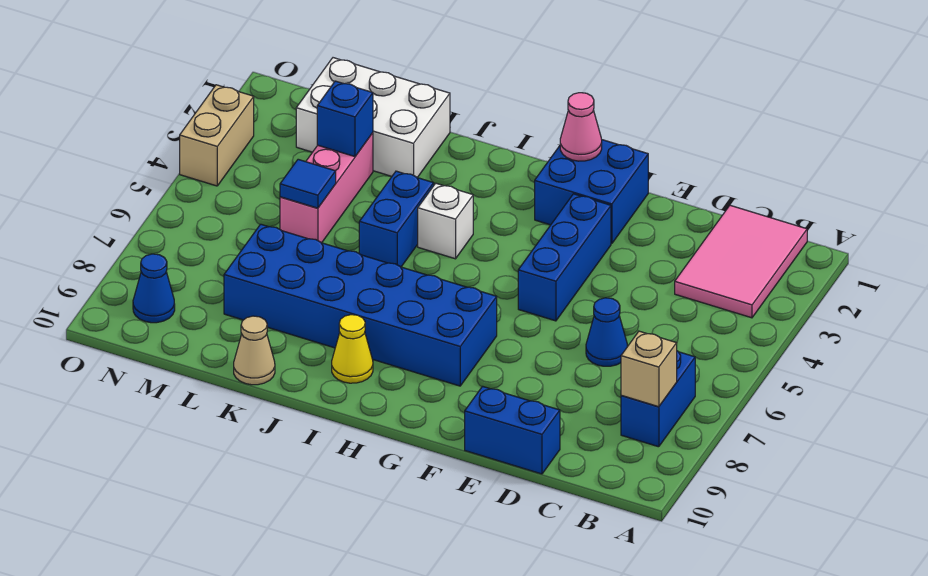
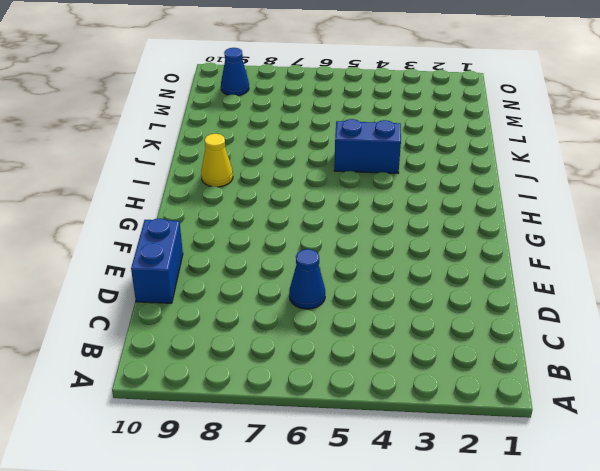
none -> pink 2x3 tile [675,205,807,318]
none -> blue 1x2 brick [621,351,695,447]
none -> blue 2x2 brick [535,140,648,244]

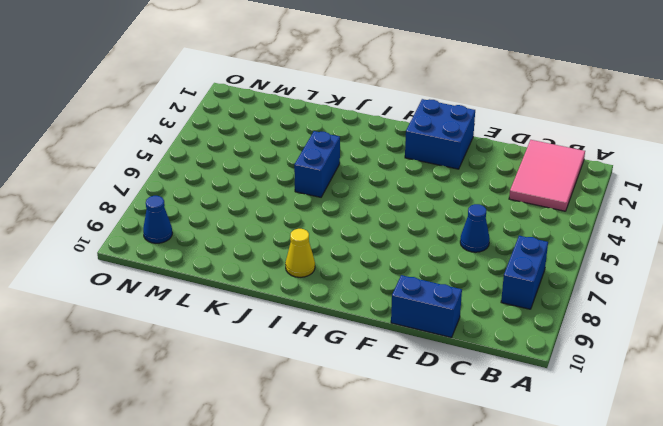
none -> blue 1x3 brick [518,194,611,321]
none -> blue 2x6 brick [224,224,497,386]
none -> white 1x1 brick [418,183,473,259]

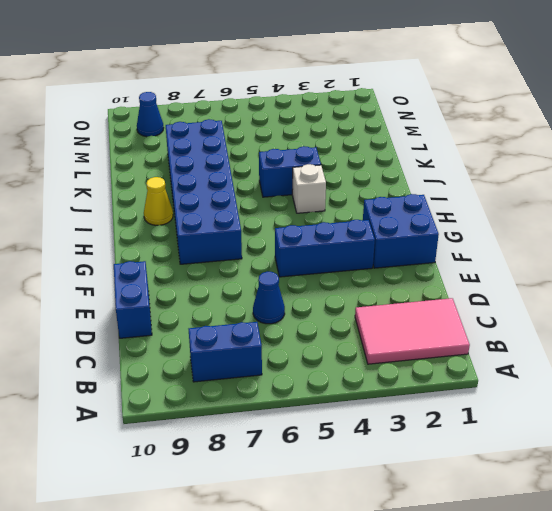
none -> white 2x3 brick [296,58,450,178]
none -> tan 1x1 cone [234,316,275,385]
none -> pink 1x3 brick [280,133,373,243]

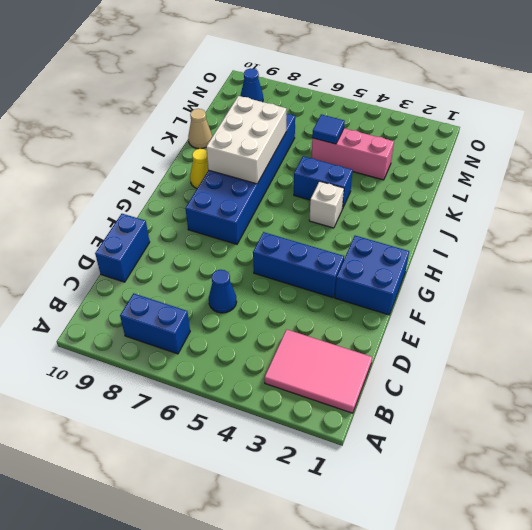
white 2x3 brick [206,96,286,184] -> white 2x3 brick moved to [296,58,450,178]
none -> tan 1x2 brick [180,85,254,186]
none -> tan 1x1 brick [621,331,677,407]
none -> pink 1x1 cone [560,93,602,161]

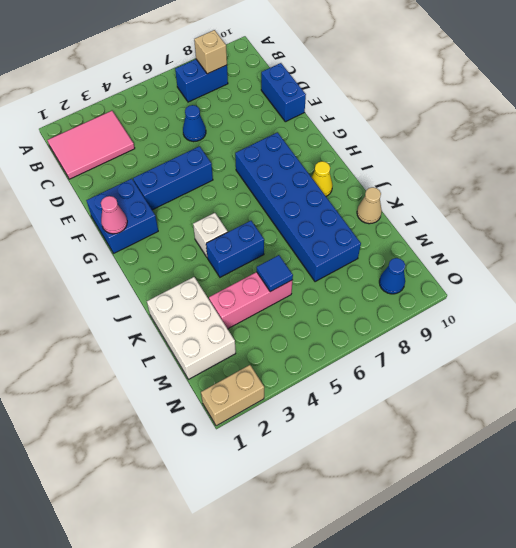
tan 1x2 brick [201,365,264,426] -> tan 1x2 brick moved to [180,85,254,186]
none -> blue 1x1 brick [317,81,373,157]

